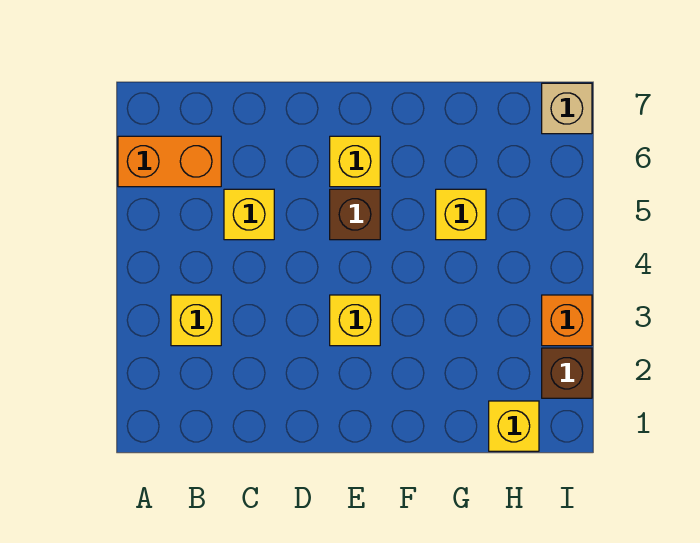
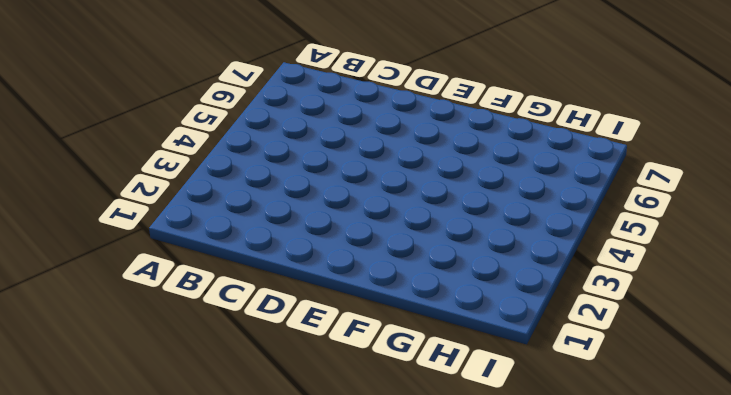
none -> orange 1x2 brick [118,136,221,187]
none -> yellow 1x1 brick [171,295,221,346]

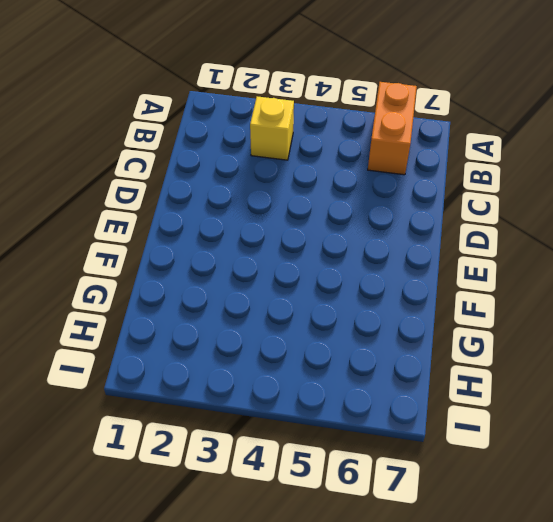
none -> yellow 1x1 brick [224,189,274,240]
none -> yellow 1x1 brick [330,295,380,346]

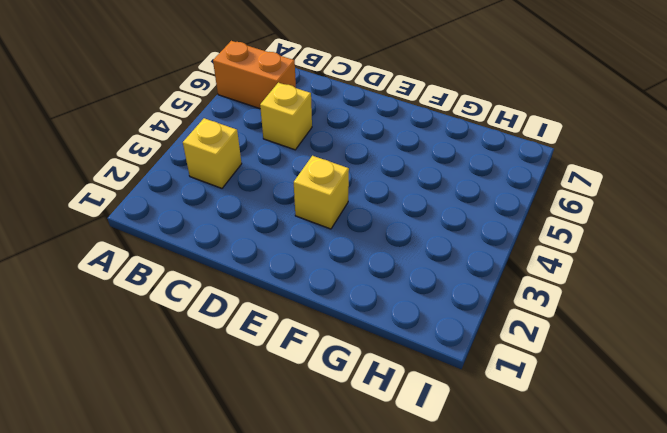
none -> brown 1x1 brick [330,189,380,240]
none -> yellow 1x1 brick [330,136,380,187]

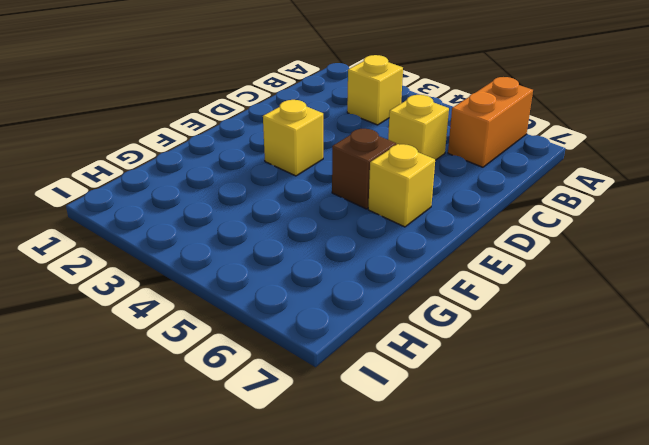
none -> yellow 1x1 brick [436,189,486,240]
none -> yellow 1x1 brick [489,401,539,451]

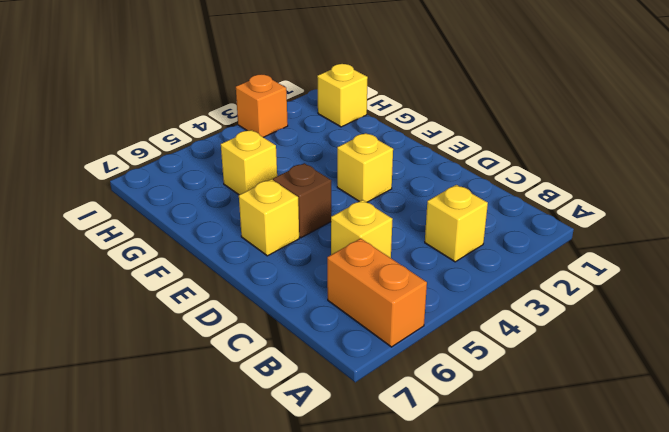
none -> brown 1x1 brick [542,348,592,398]
none -> tan 1x1 brick [542,83,592,134]

